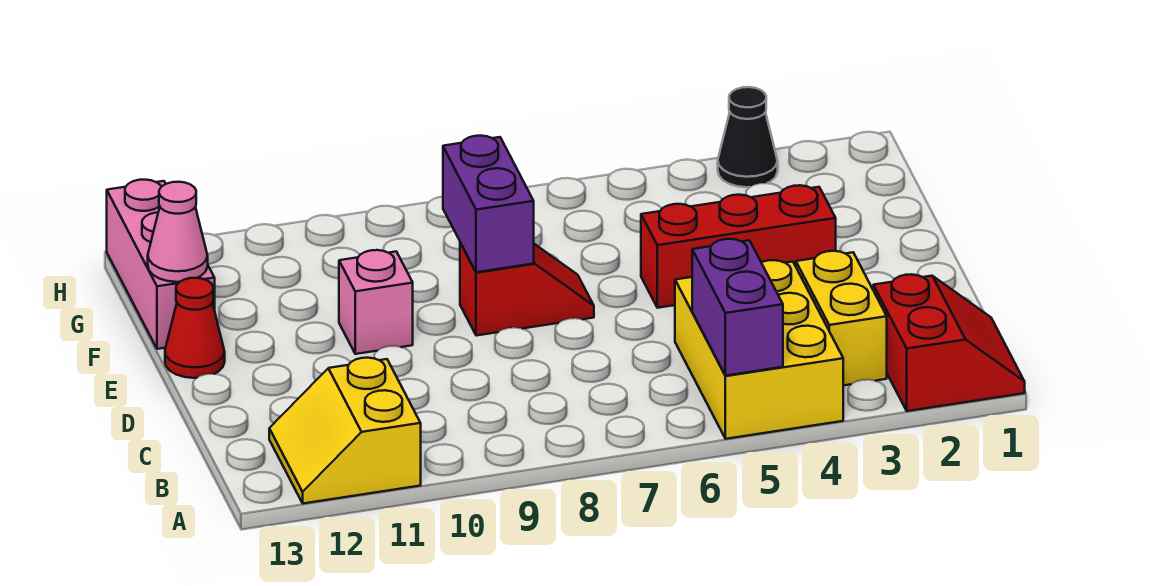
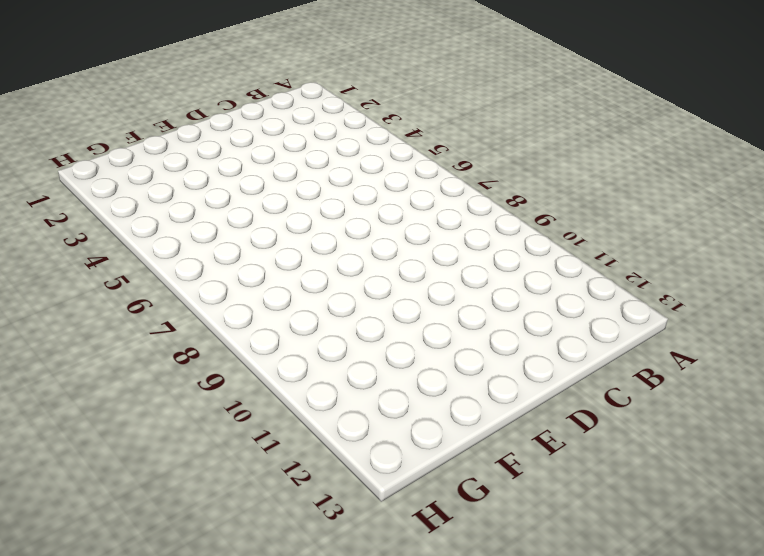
none -> red 2x2 slope [873,274,1025,411]
none -> yellow 2x3 brick [675,260,843,439]
none -> yellow 2x2 slope [269,358,421,504]

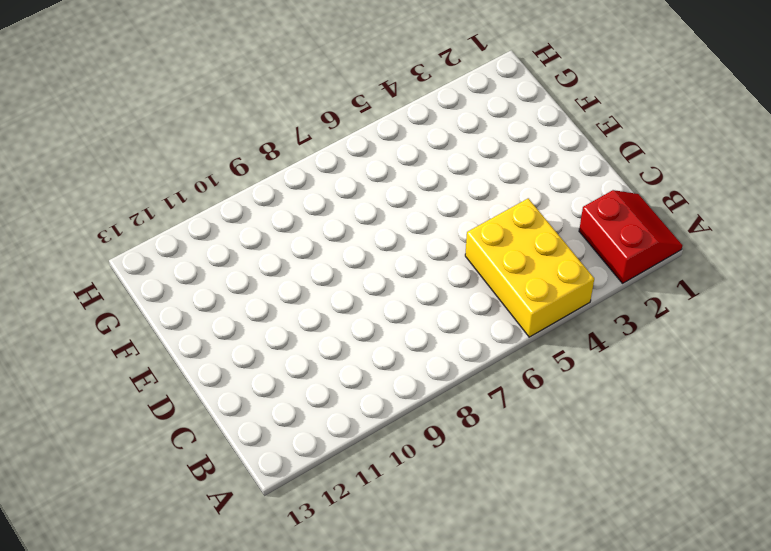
none -> yellow 2x2 slope [269,358,421,504]
none -> yellow 1x2 brick [796,251,887,386]
none -> red 1x3 brick [641,185,836,308]

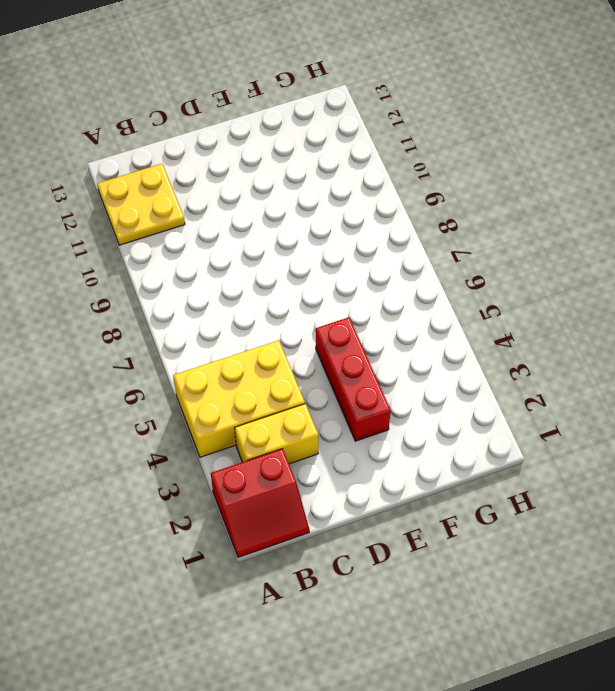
yellow 2x2 plate [97,164,185,245] -> yellow 2x2 slope [269,358,421,504]
none -> red 1x2 slope [460,243,594,336]
none -> pink 1x1 brick [339,250,413,354]
none -> red 1x1 cone [165,278,225,378]

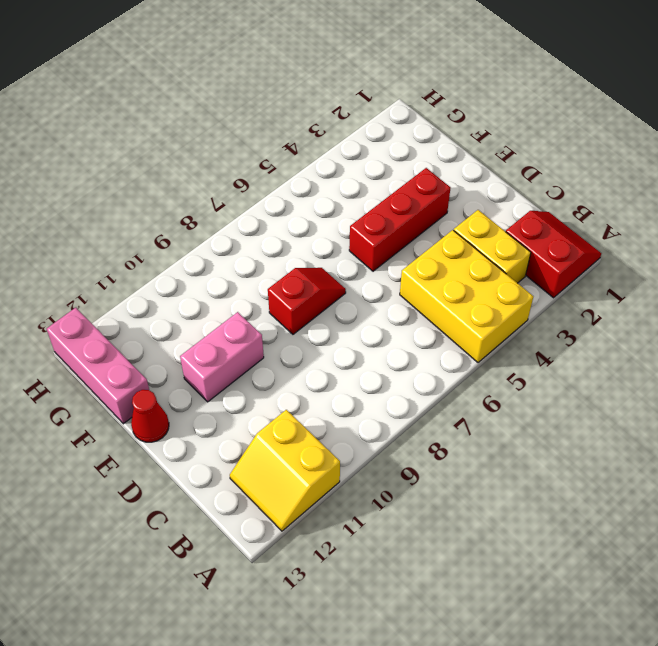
pink 1x2 brick [180,312,264,402] -> pink 1x1 brick [339,250,413,354]
none -> black 1x1 cone [718,87,778,187]
none -> purple 1x2 brick [692,239,783,376]
none -> purple 1x2 brick [443,136,534,272]

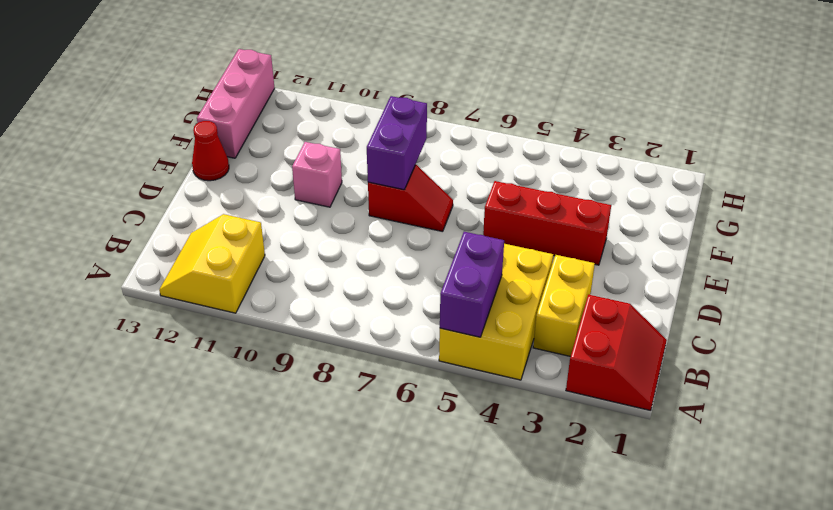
none -> black 1x1 cone [718,87,778,187]
none -> pink 1x1 cone [148,182,208,282]

